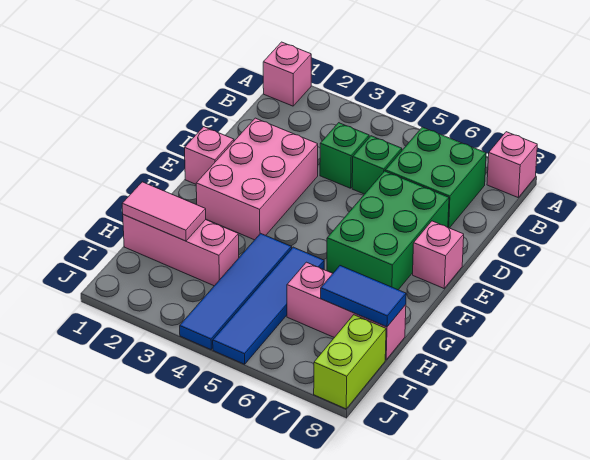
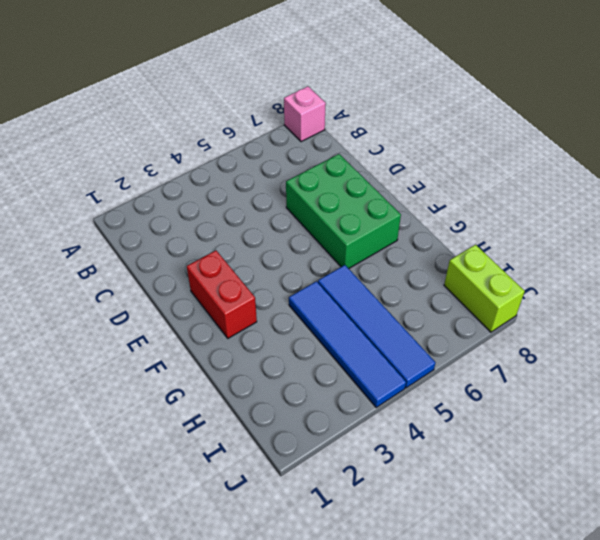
red 1x2 brick [187,250,257,338] -> pink 2x3 brick [196,118,318,240]
none -> pink 1x1 brick [263,42,311,106]
none -> green 2x2 brick [385,127,486,228]
none -> green 1x1 brick [320,123,369,188]

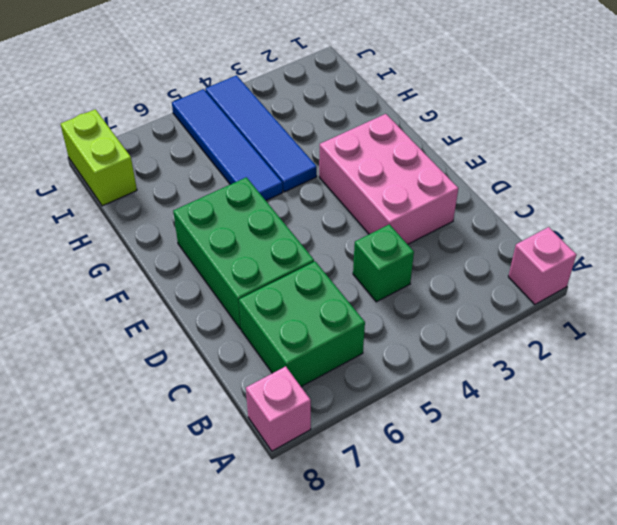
none -> green 1x1 brick [352,136,402,194]
none -> pink 1x1 brick [185,127,234,184]
none -> pink 1x1 brick [413,221,464,288]

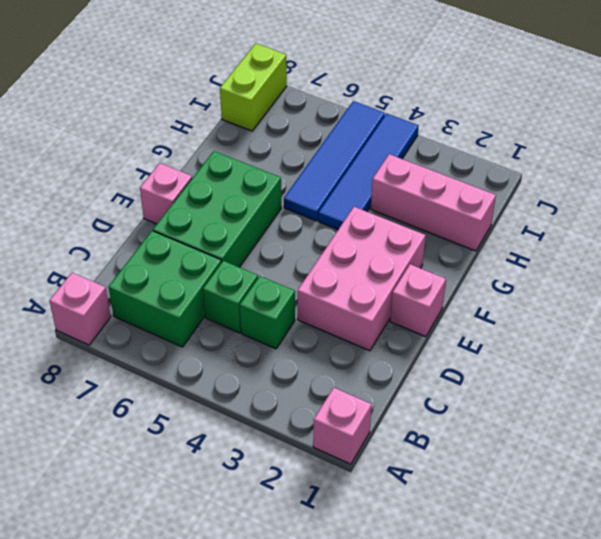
none -> pink 1x3 brick [287,262,406,360]
none -> pink 1x2 tile [122,182,206,241]
none -> blue 1x2 tile [321,266,406,327]

